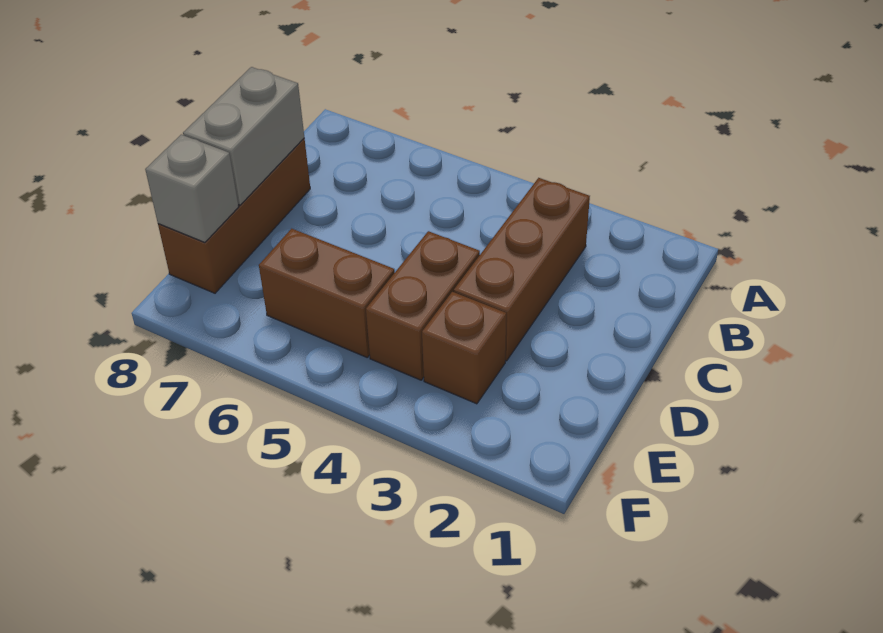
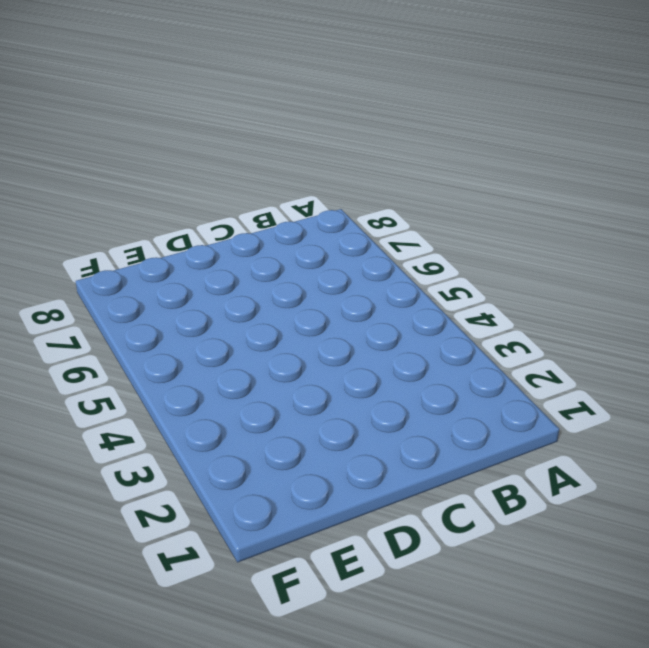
none -> brown 1x3 brick [454,178,590,361]
none -> brown 1x3 brick [158,138,310,293]

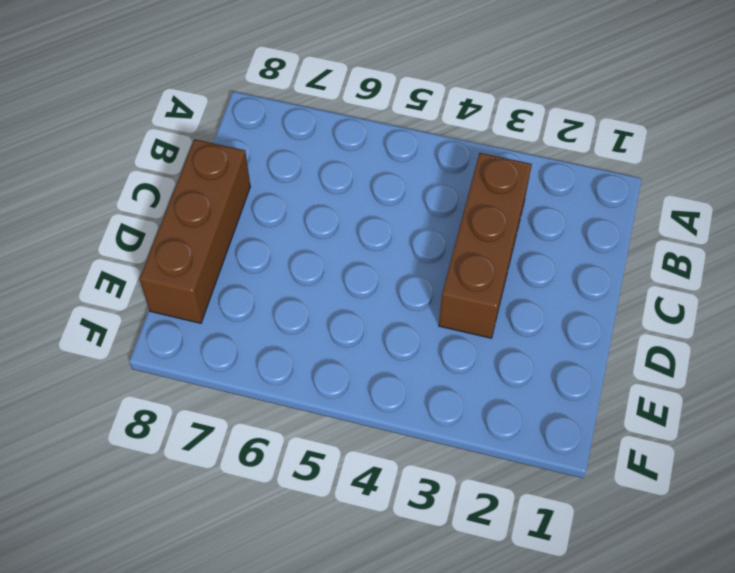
none -> brown 1x2 brick [366,231,480,380]
none -> brown 1x1 brick [422,292,506,404]

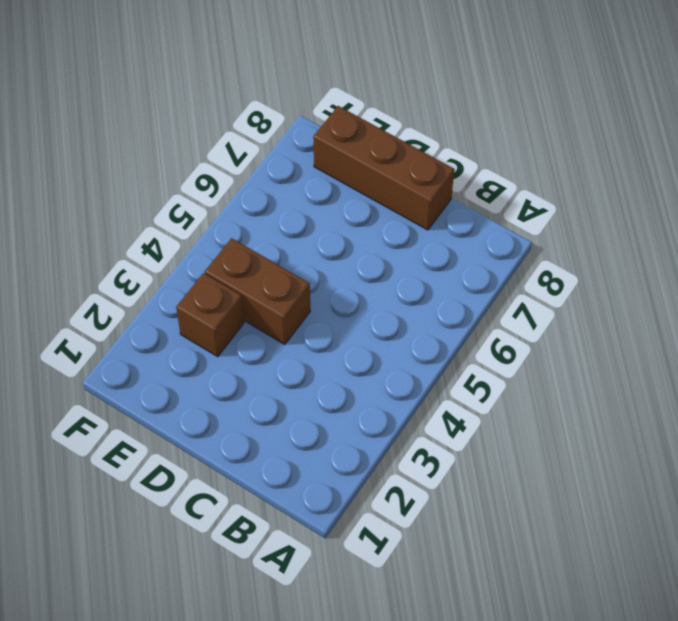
none -> brown 1x3 brick [454,178,590,361]
none -> brown 1x2 brick [259,229,395,357]

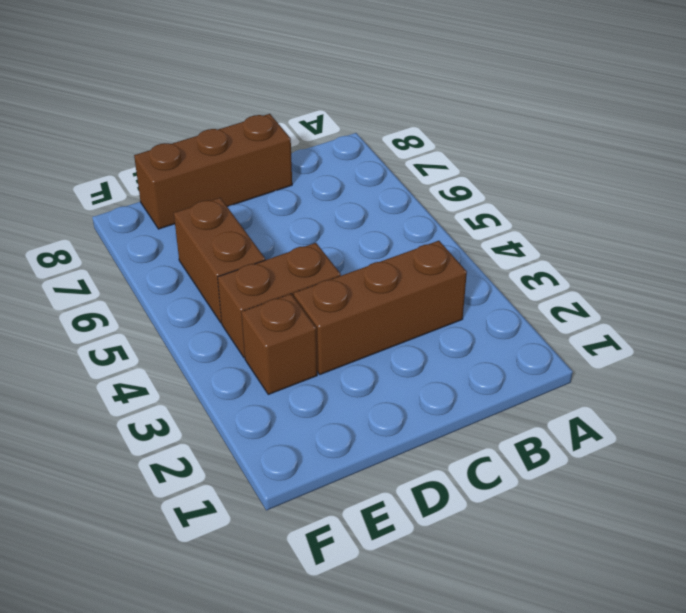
none -> grey 1x2 brick [183,67,304,205]
none -> grey 1x1 brick [145,135,239,242]

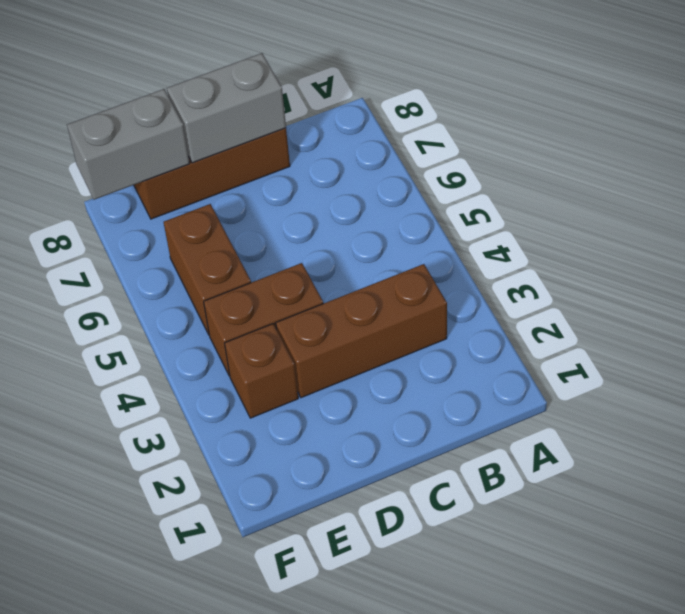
grey 1x2 brick [67,89,190,200] -> grey 1x1 brick [145,135,239,242]

